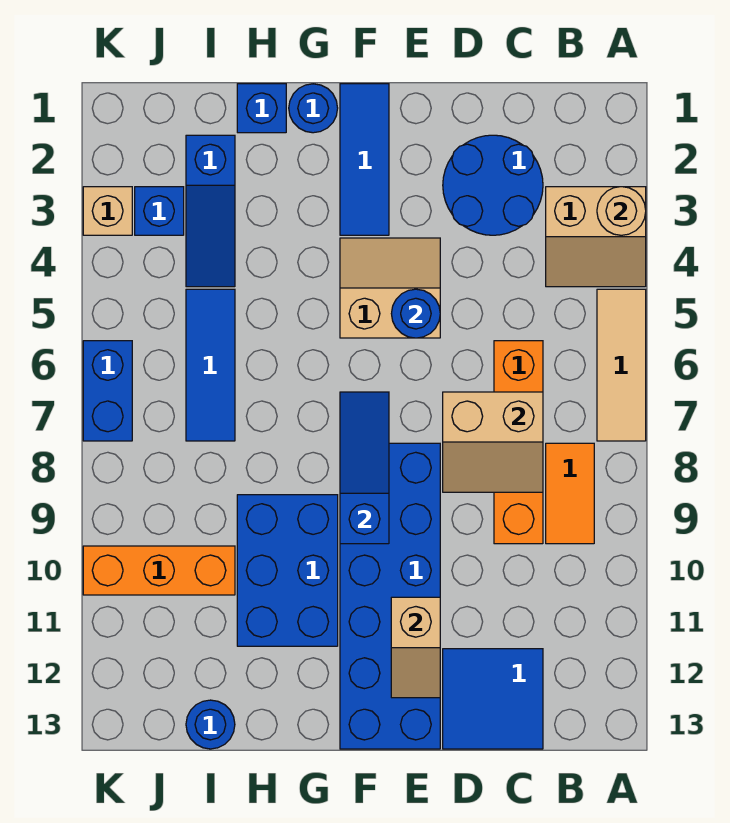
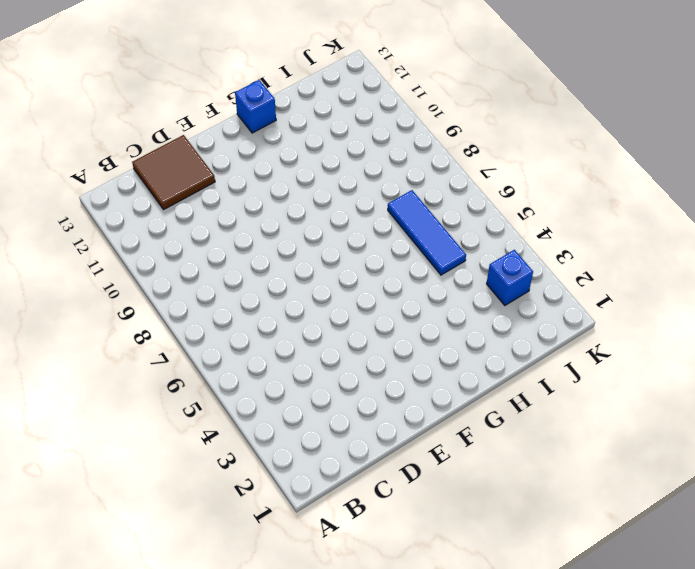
brown 2x2 tile [132,135,215,210] -> blue 2x2 tile [443,649,543,749]
blue 1x1 brick [235,80,276,133] -> blue 1x1 brick moved to [237,84,286,133]
none -> tan 2x2 slope [546,187,646,287]
none -> tan 1x3 tile [597,289,646,441]
none -> orange 1x2 tile [546,443,594,544]

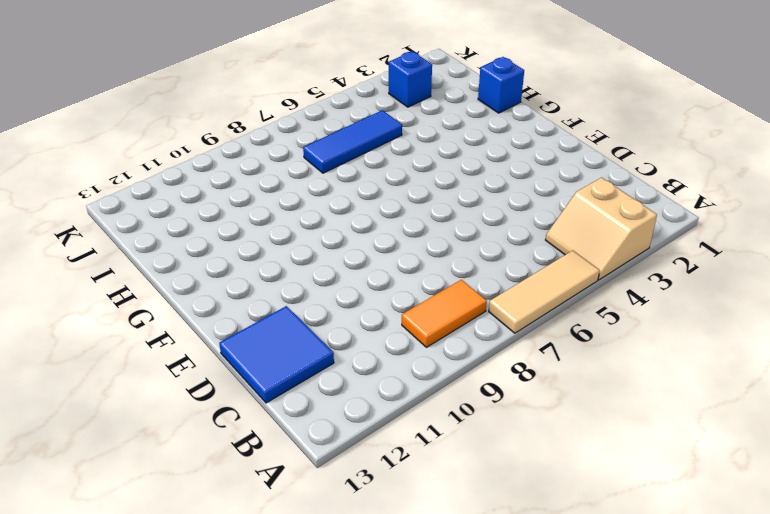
none -> blue 2x2 round brick [443,135,543,235]
none -> orange 1x4 brick [494,341,543,544]
none -> tan 2x2 slope [340,238,440,338]

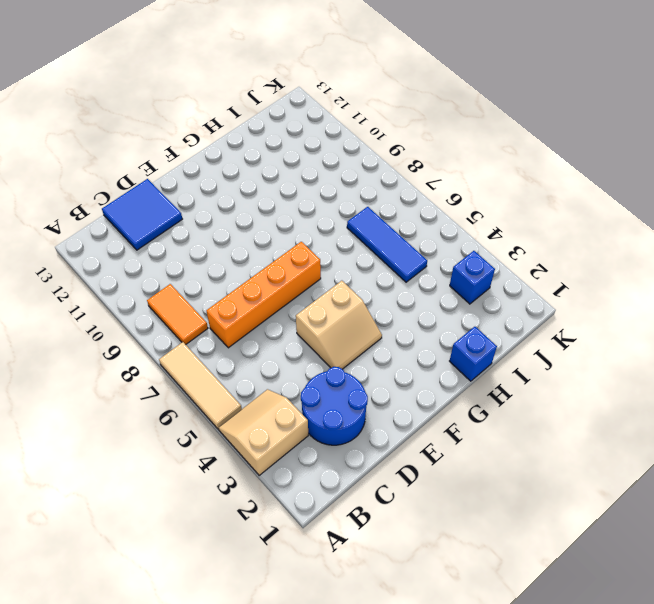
orange 1x4 brick [206,242,321,348] -> orange 1x4 brick turned to [494,341,543,544]
none -> blue 2x6 brick [340,443,440,749]
none -> blue 1x3 tile [340,84,389,235]
none -> blue 1x1 round brick [289,84,338,133]

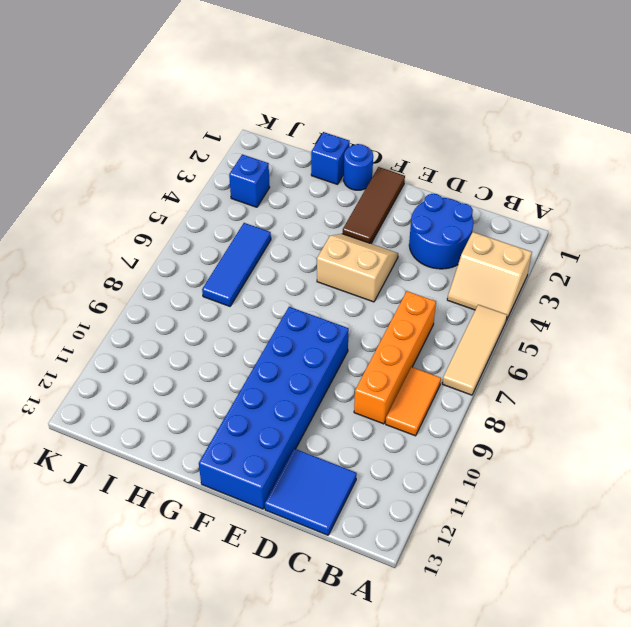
brown 1x3 tile [343,167,405,244] -> blue 1x3 tile [340,84,389,235]
none -> blue 2x3 brick [237,495,338,646]
none -> blue 1x3 slope [186,135,235,287]
none -> orange 1x3 brick [83,546,235,595]

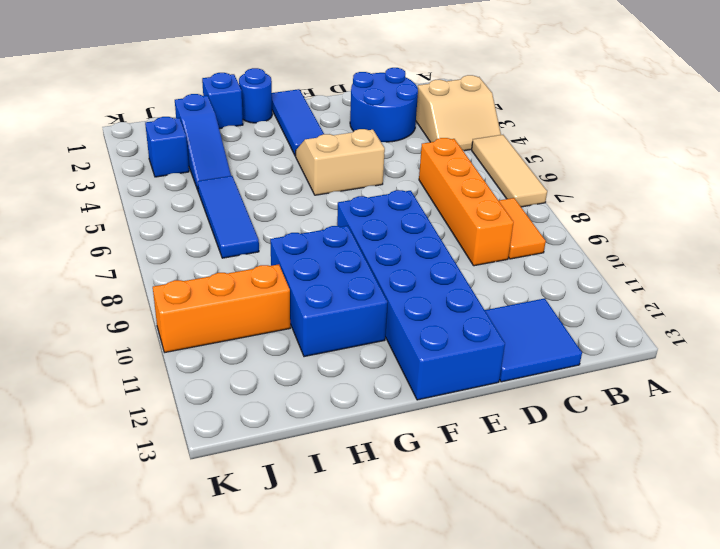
none -> blue 1x1 round brick [186,700,235,749]
none -> tan 1x1 brick [83,187,132,235]
none -> blue 1x2 brick [83,341,132,441]

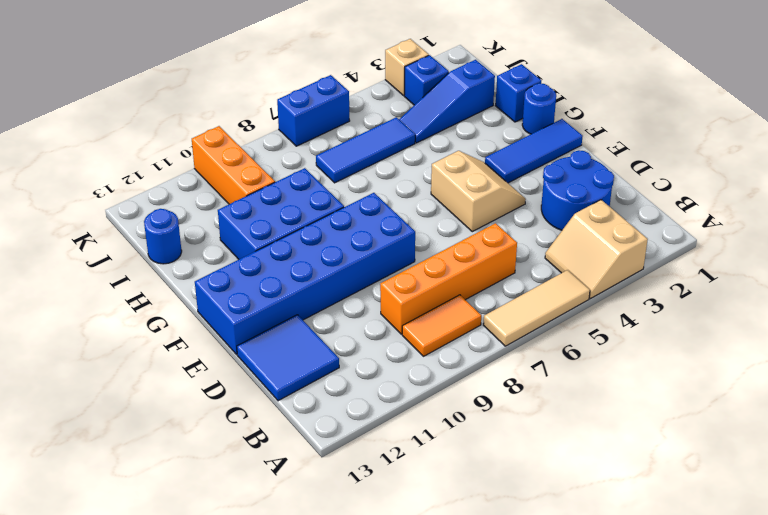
none -> tan 1x1 round brick [597,187,646,235]
none -> tan 2x2 slope [443,392,543,492]
none -> blue 1x1 round brick [391,289,440,338]

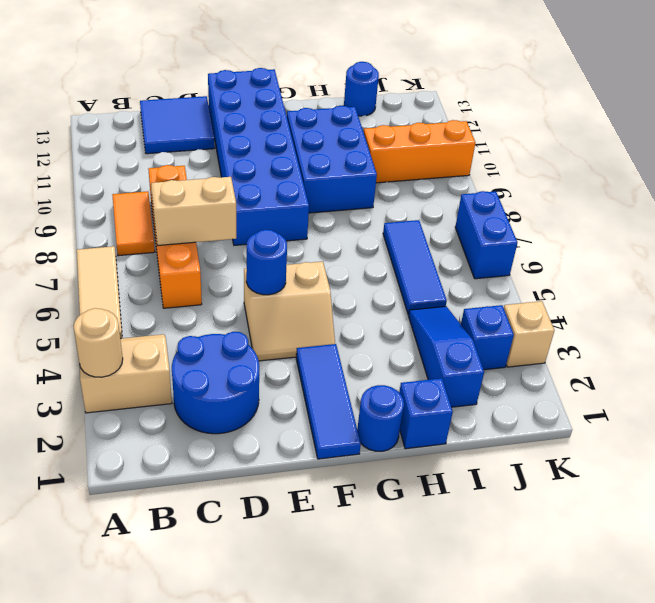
none -> tan 1x2 slope [391,597,440,698]
none -> blue 1x3 slope [340,392,389,544]

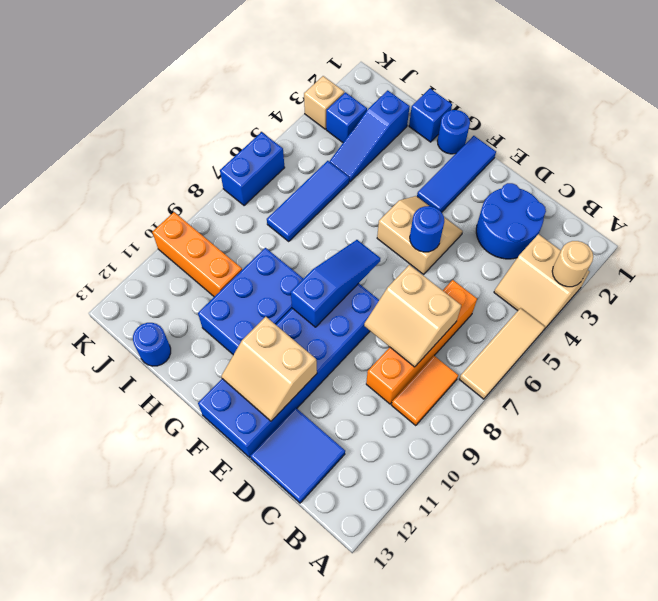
tan 2x2 slope [221,317,317,421] -> tan 1x2 slope [391,597,440,698]

